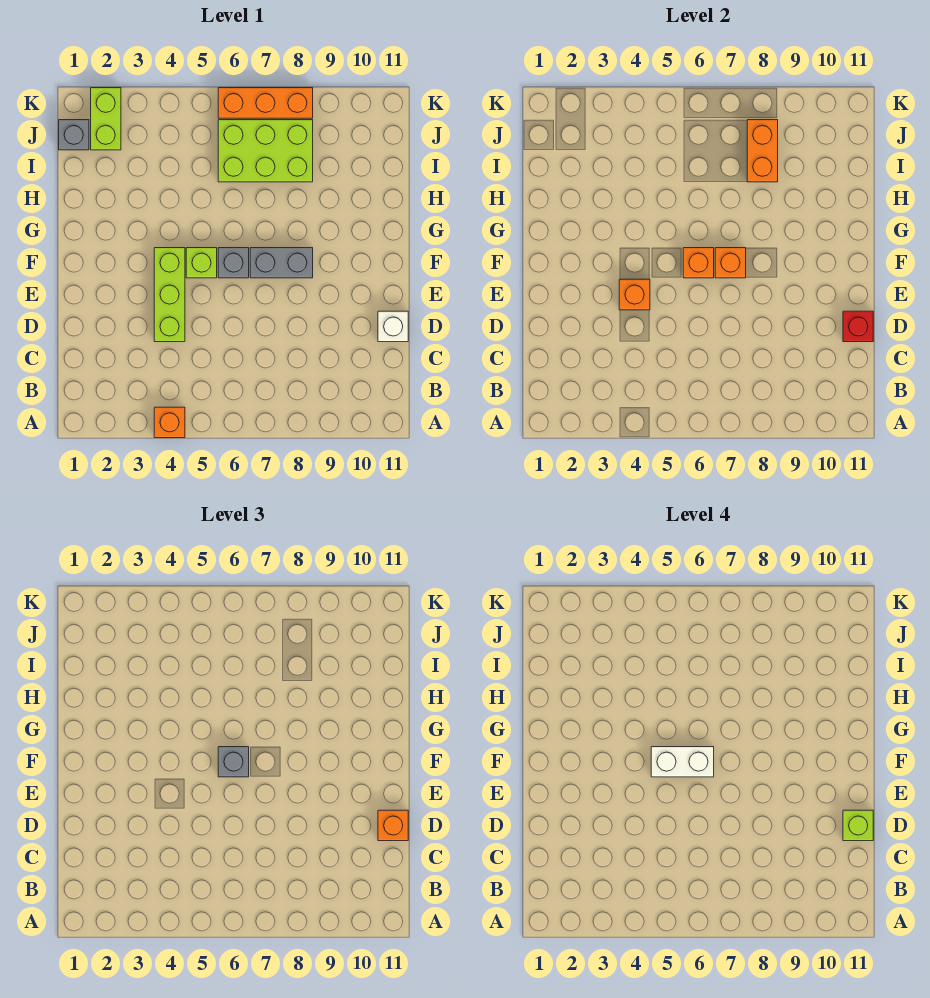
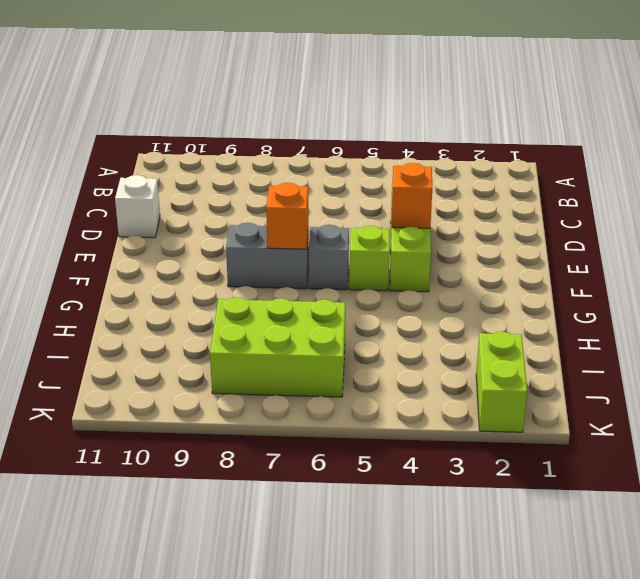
none -> orange 1x1 brick [154,407,185,438]
none -> grey 1x1 brick [59,120,89,150]
none -> orange 1x3 brick [218,88,313,118]

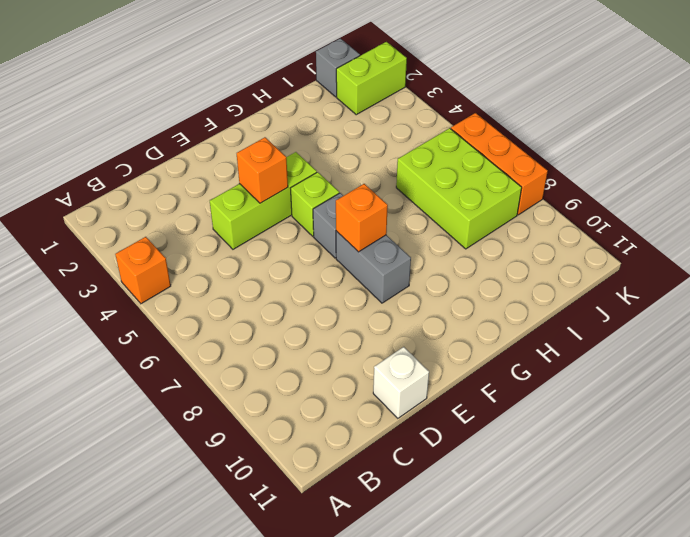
none -> red 1x1 brick [843,311,873,342]
none -> orange 1x1 brick [683,248,714,278]
none -> orange 1x2 brick [747,120,778,182]

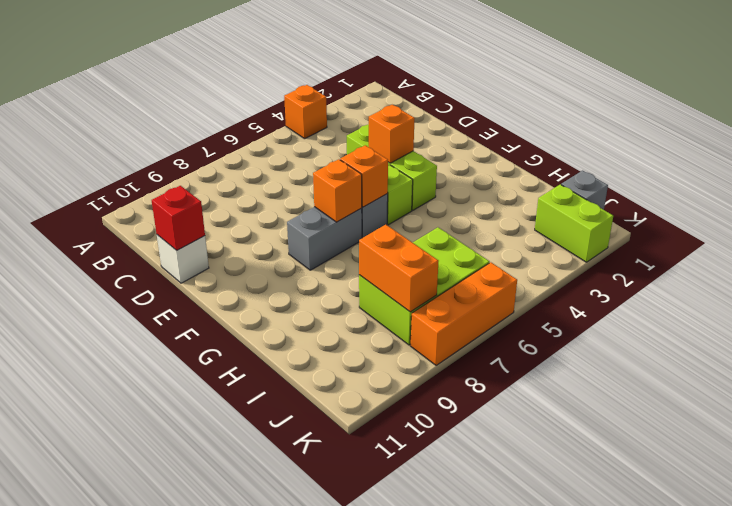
none -> orange 1x1 brick [378,810,408,841]
none -> grey 1x1 brick [218,747,249,777]
none -> lime 1x1 brick [843,810,873,841]

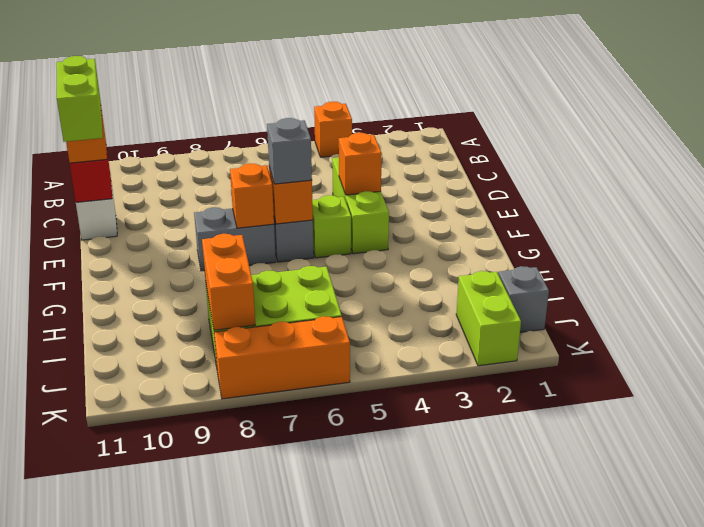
lime 1x2 brick [56,56,103,142] -> lime 1x1 brick [843,810,873,841]
none -> white 1x2 brick [651,747,714,777]

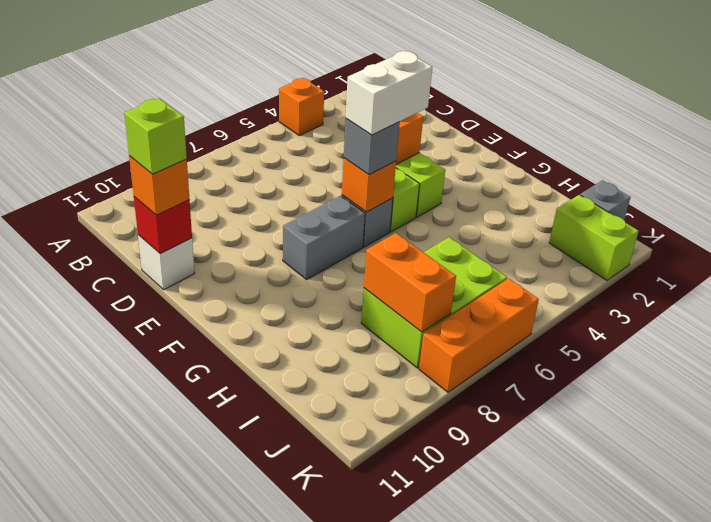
none -> orange 1x1 brick [715,248,746,278]

